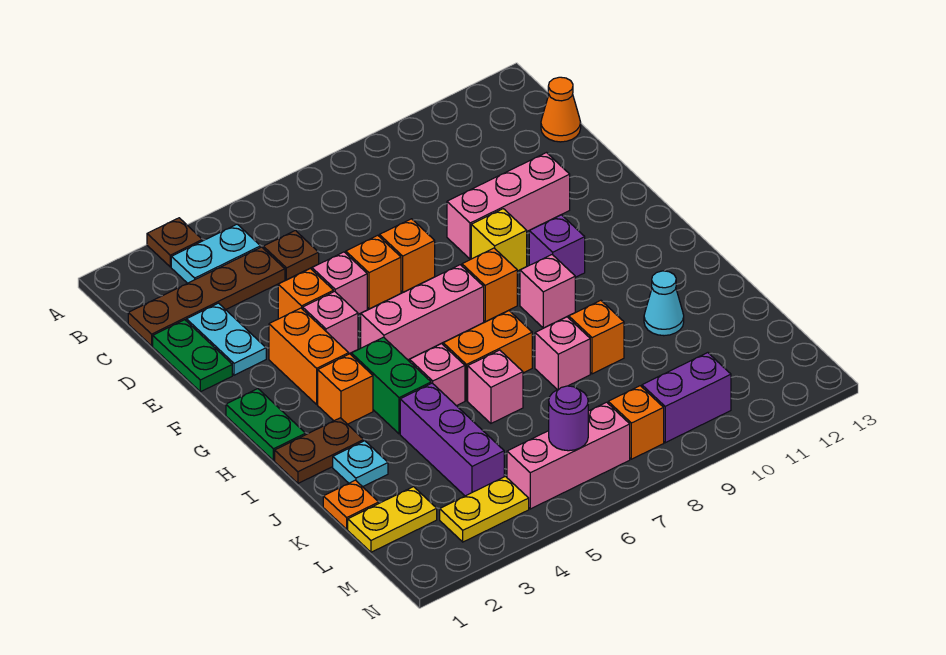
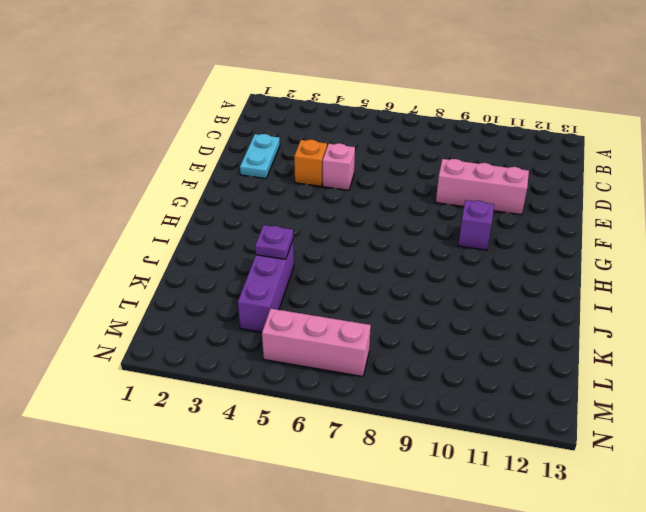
purple 1x1 plate [255,225,293,259] -> none
none -> brown 1x1 plate [147,218,202,267]
none -> cyan 1x2 plate [171,224,260,283]
none -> brown 1x4 plate [128,247,285,346]
none -> brown 1x1 plate [263,230,319,280]

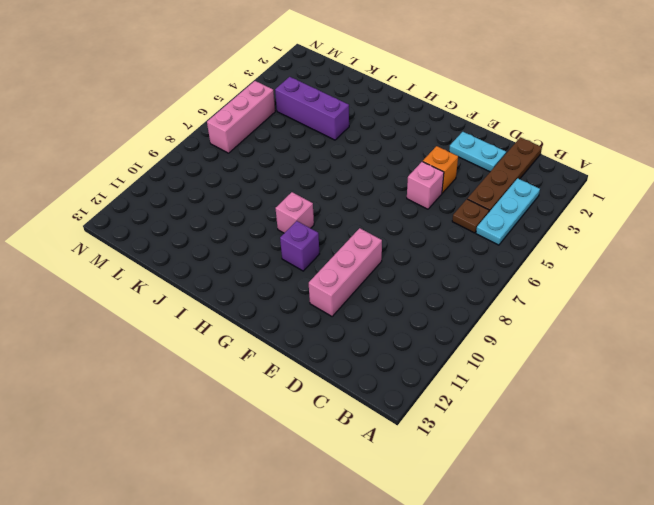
cyan 1x3 plate [476,178,540,245] -> cyan 1x2 plate [171,224,260,283]
none -> brown 1x1 plate [147,218,202,267]
none -> orange 1x1 cone [541,77,581,142]
none -> green 1x2 plate [153,320,232,392]
none -> orange 1x1 brick [346,235,401,309]

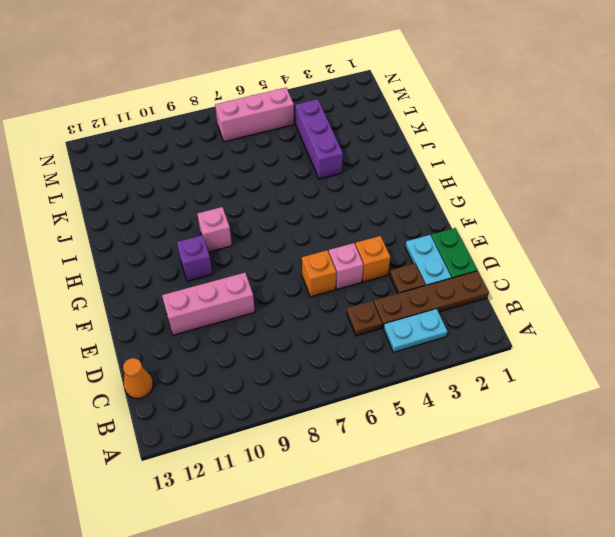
brown 1x1 plate [390,263,425,293] -> brown 1x1 plate moved to [147,218,202,267]
none -> orange 1x1 brick [379,219,435,292]
none -> orange 1x2 brick [269,308,349,404]
none -> pink 1x1 brick [303,291,358,354]
none -> yellow 1x1 brick [471,209,527,271]

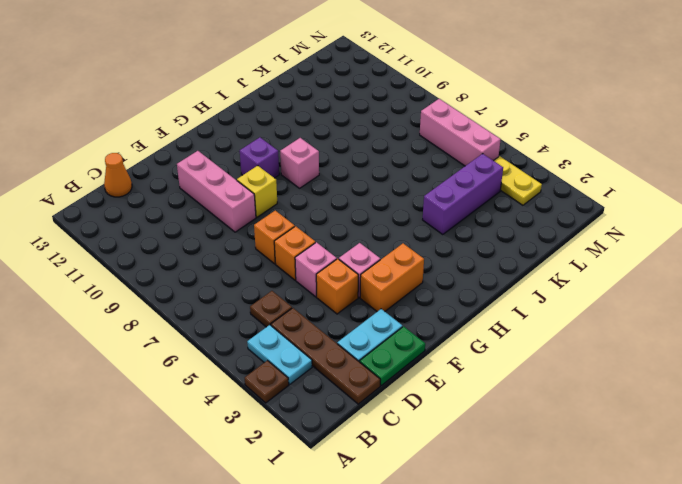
none -> green 1x2 plate [226,389,306,461]
none -> pink 1x3 brick [361,265,484,360]
none -> orange 1x1 brick [462,248,517,322]
none -> orange 1x1 brick [318,354,373,424]

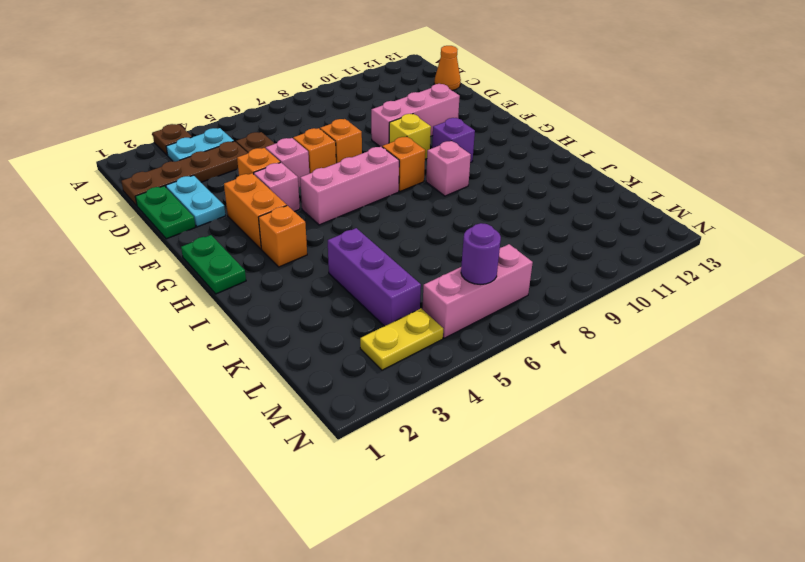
none -> green 1x2 brick [351,337,431,434]
none -> brown 1x2 plate [275,418,364,483]
none -> pink 1x1 brick [410,344,465,406]
none -> orange 1x2 brick [443,311,532,401]

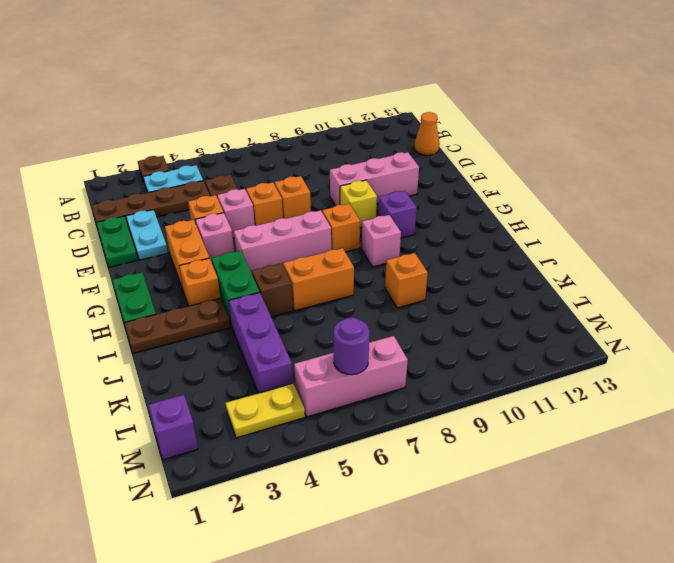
brown 1x3 plate [125,298,230,353] -> brown 1x2 plate [275,418,364,483]
brown 1x1 brick [252,263,293,317] -> pink 1x1 brick [410,344,465,406]
purple 1x1 brick [149,395,198,460] -> none
none -> cyan 1x1 plate [333,441,388,487]
none -> pink 1x1 brick [468,350,523,423]
none -> pink 1x1 brick [535,317,590,390]
none -> cyan 1x1 cone [644,271,684,336]

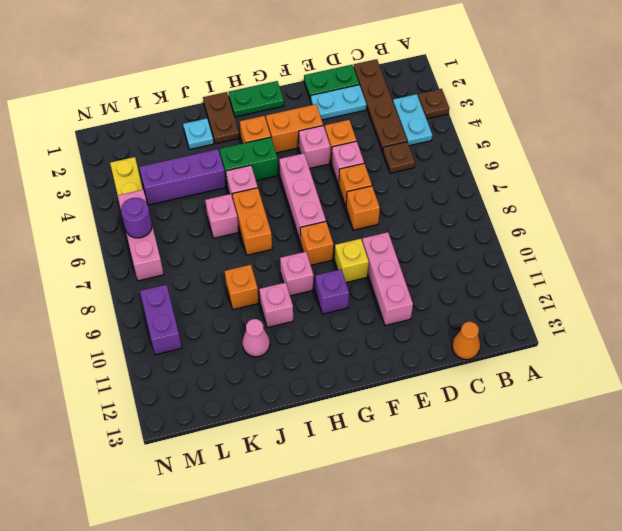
pink 1x1 brick [259,282,293,328] -> pink 1x1 brick moved to [535,317,590,390]
pink 1x1 cone [242,319,270,357] -> cyan 1x1 cone [644,271,684,336]
none -> orange 1x1 plate [323,480,379,529]
none -> yellow 1x2 plate [348,487,437,552]
none -> orange 1x1 brick [608,386,664,459]

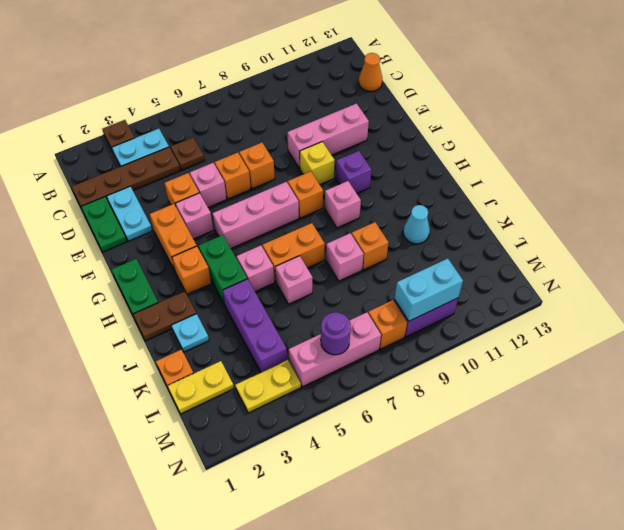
cyan 1x2 brick [394,258,463,321] -> none

